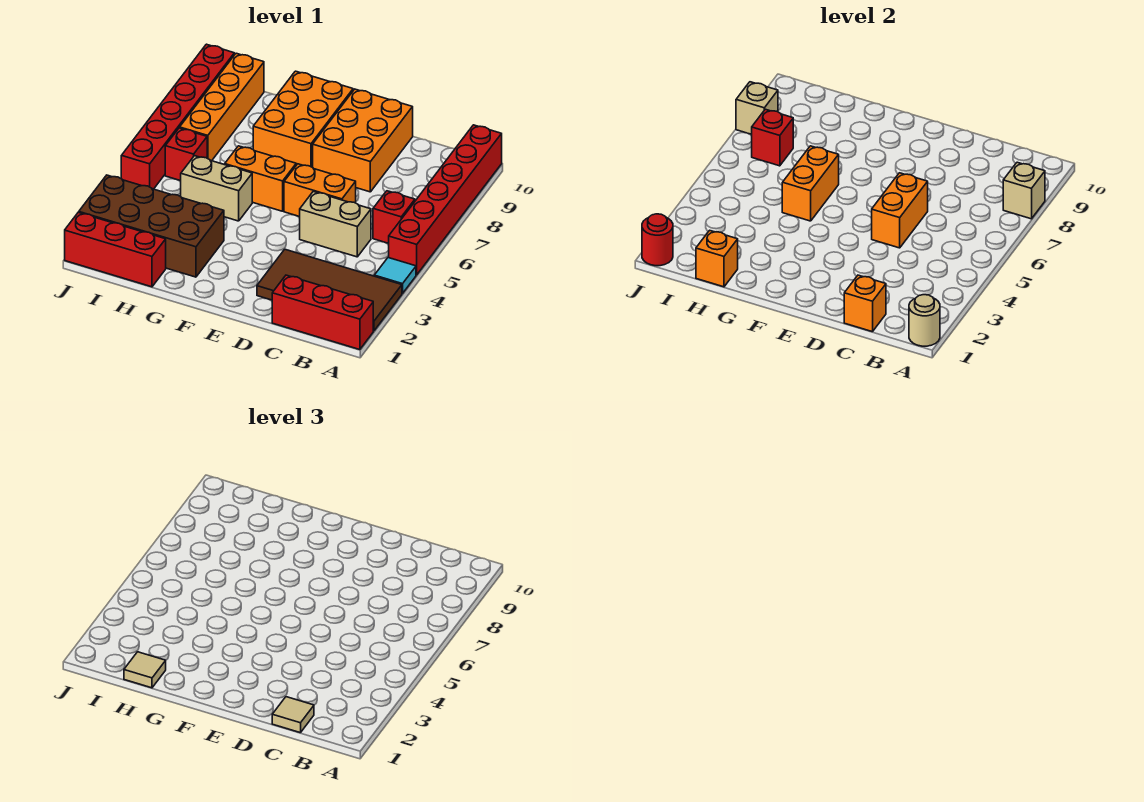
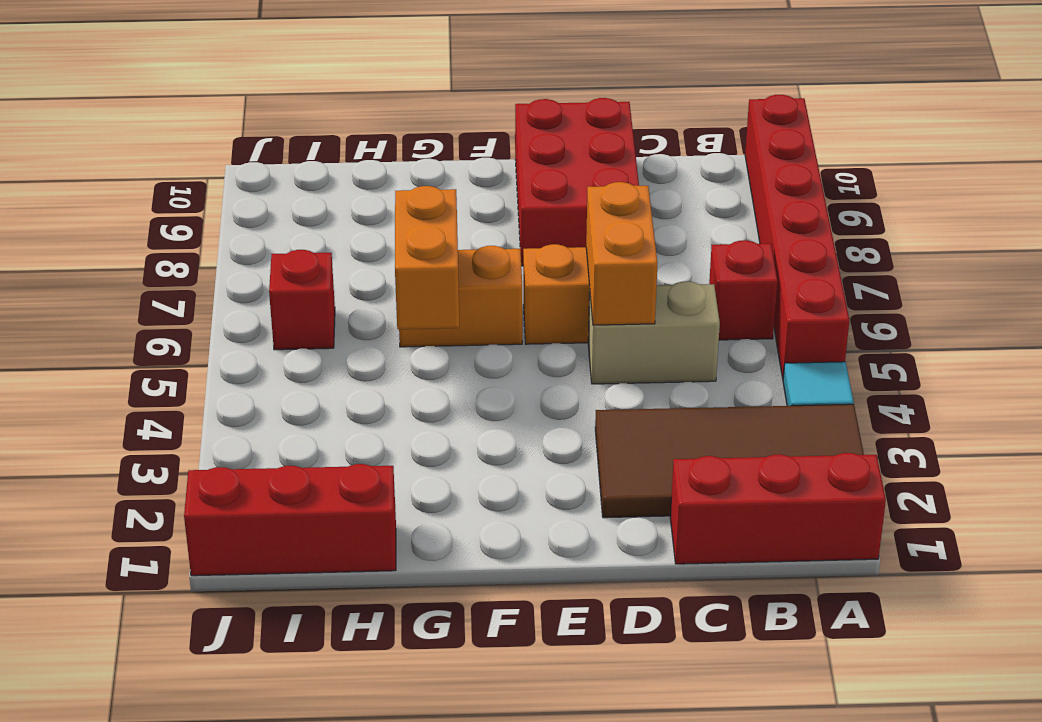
red 2x3 brick [515,98,639,266] -> orange 2x3 brick [313,89,413,192]
none -> orange 2x3 brick [253,71,353,167]
none -> brown 2x4 brick [79,175,224,277]
none -> tan 1x2 brick [181,156,252,221]

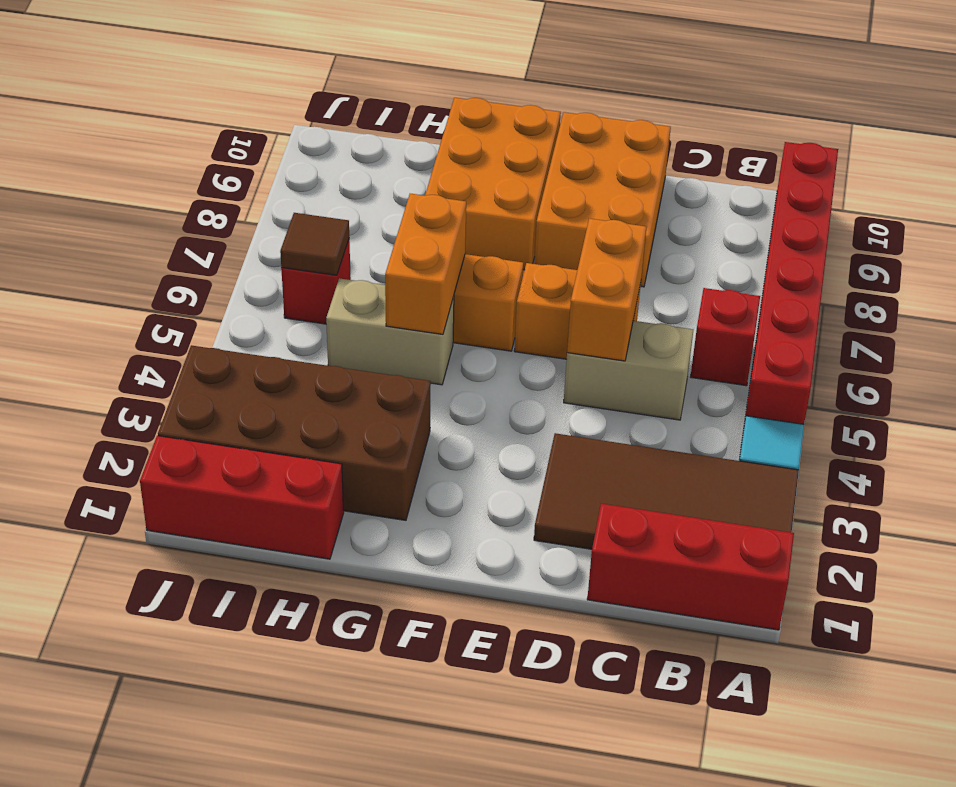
brown 1x1 tile [280,213,349,275] -> none
none -> orange 1x4 brick [180,53,264,161]
none -> red 1x6 brick [121,44,234,189]
none -> tan 1x1 round brick [909,295,940,346]

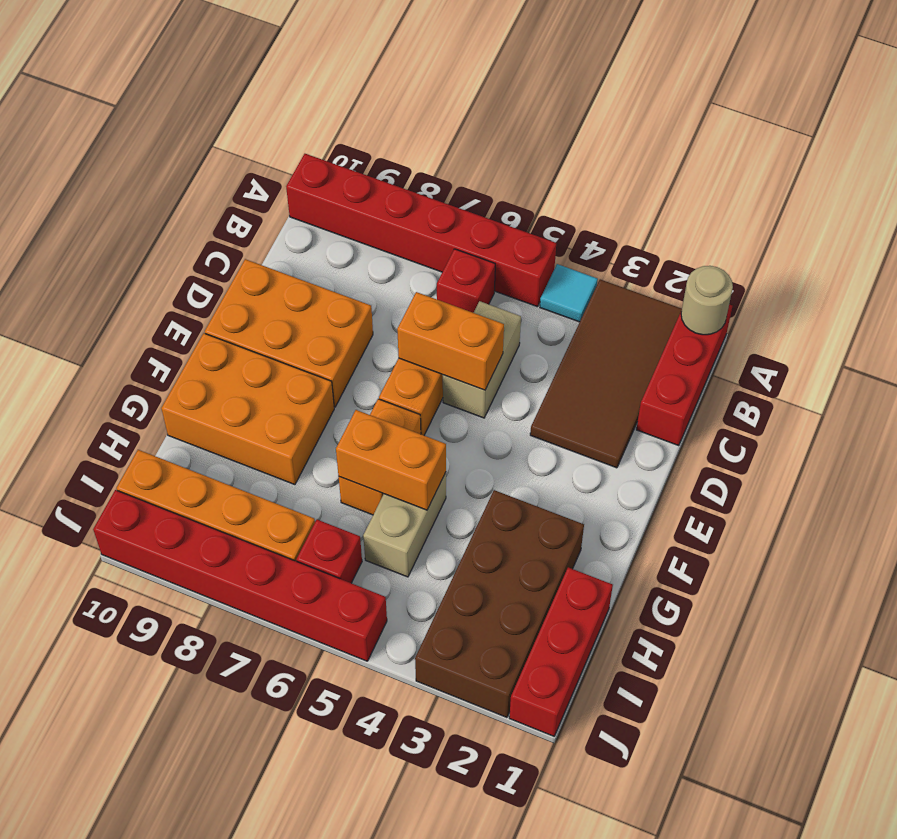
none -> tan 1x1 brick [1003,162,1045,219]
none -> orange 1x1 brick [844,275,886,332]
none -> orange 1x1 brick [696,230,738,287]

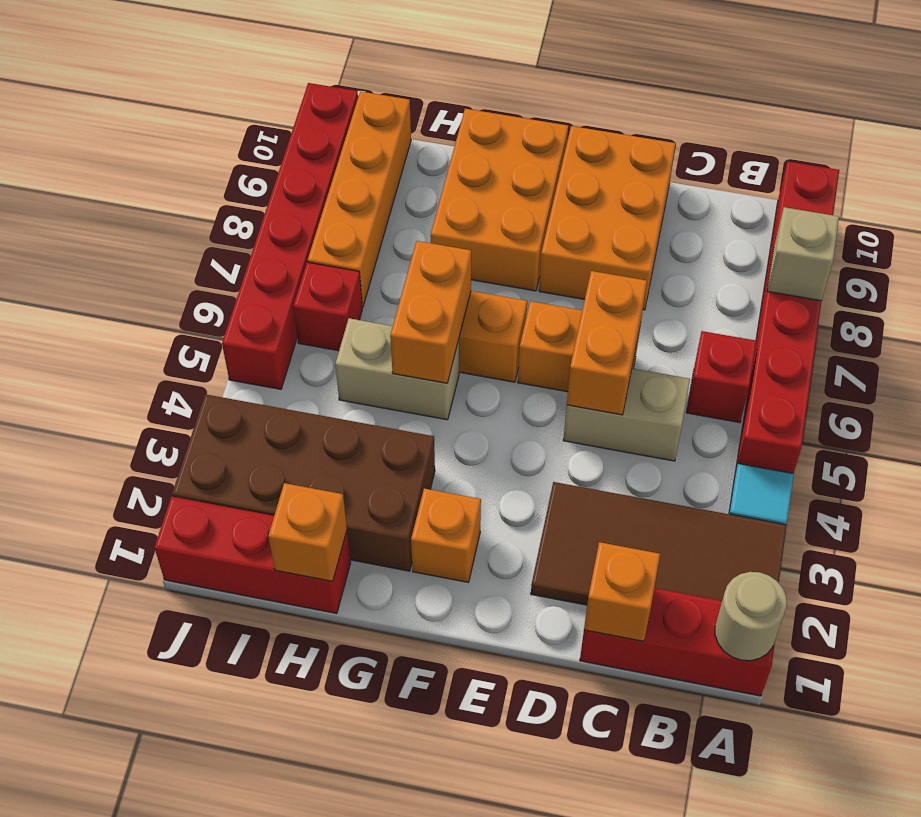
orange 1x1 brick [411,488,481,582] -> none
none -> red 1x1 brick [752,109,793,166]
none -> red 1x1 round brick [642,214,673,266]
none -> tan 1x1 brick [736,82,778,134]

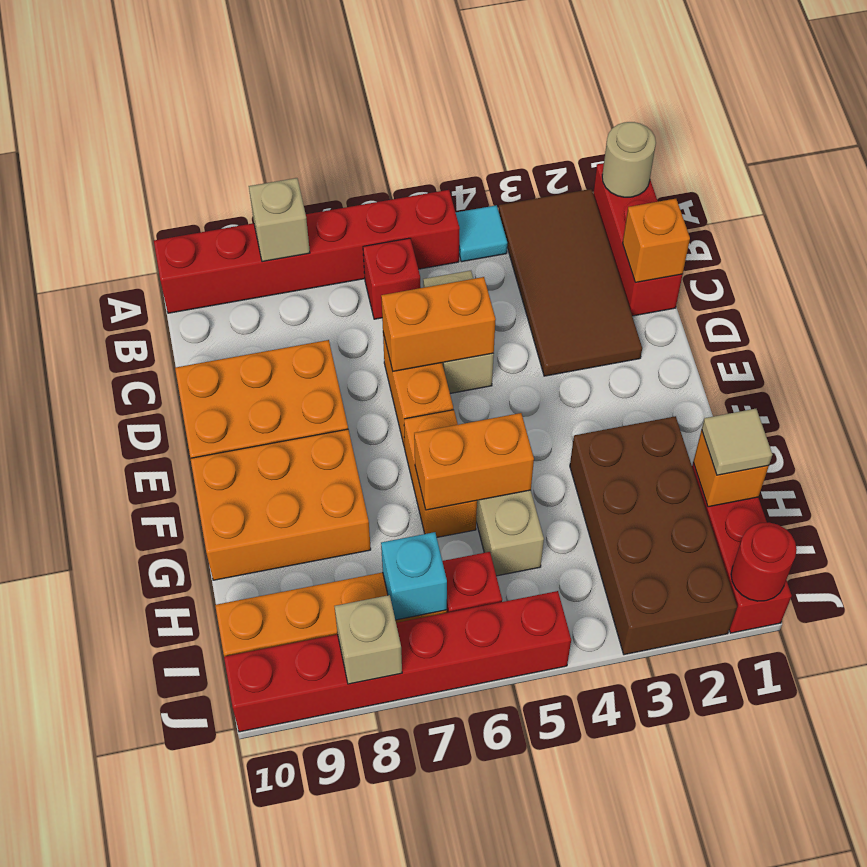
cyan 1x1 brick [381,532,447,620] -> red 1x1 brick [752,109,793,166]
none -> tan 1x1 tile [272,697,314,733]

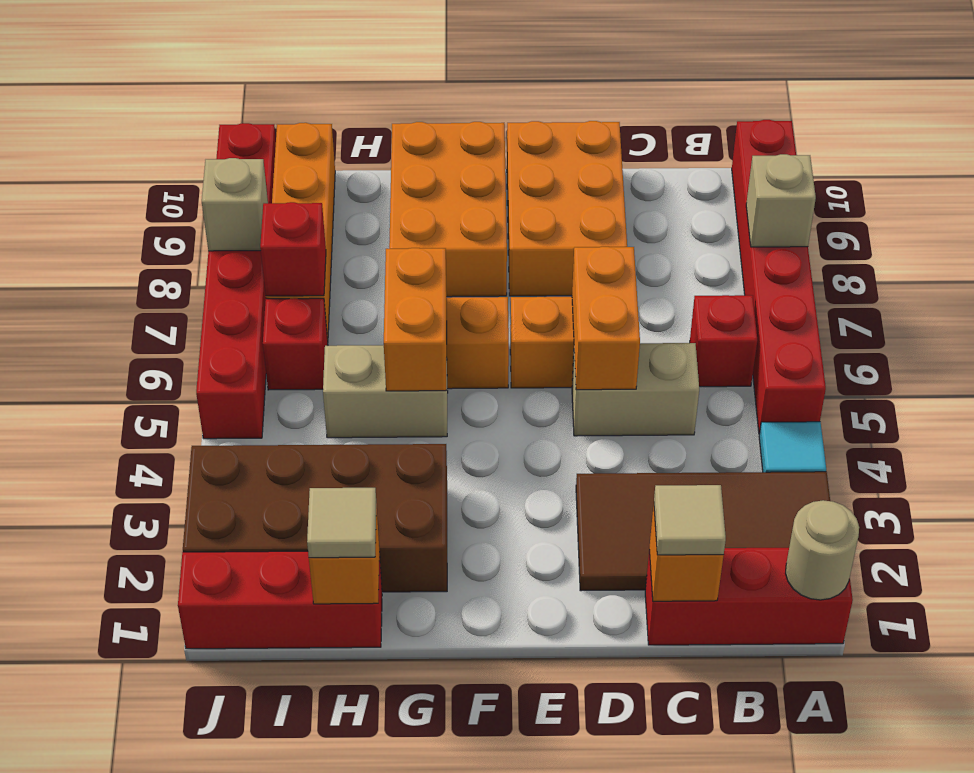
none -> red 1x1 round brick [642,214,673,266]

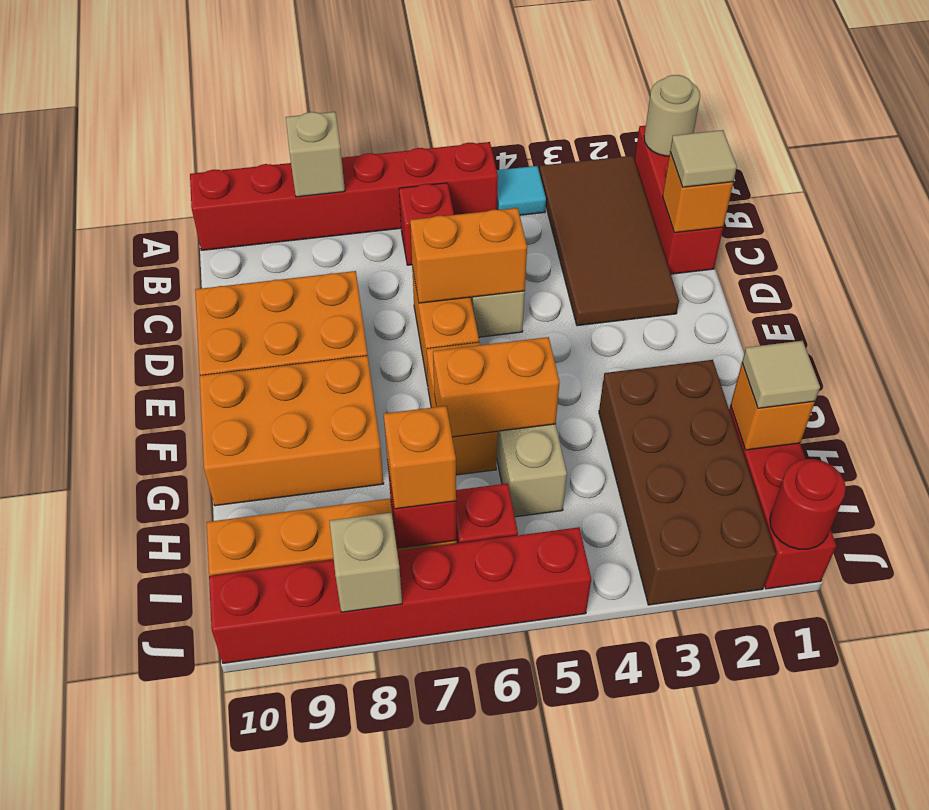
orange 1x1 brick [384,406,456,509] -> none

